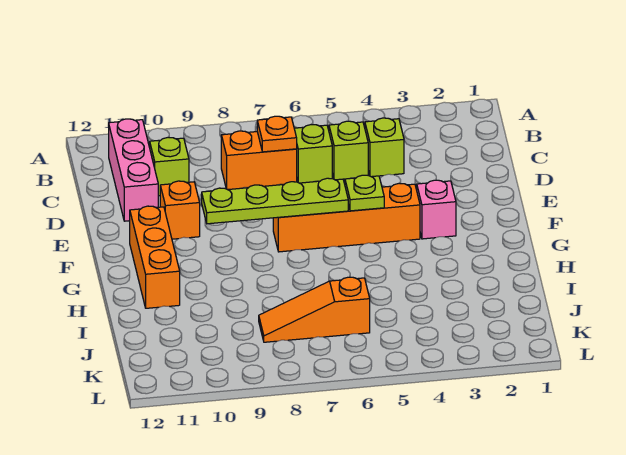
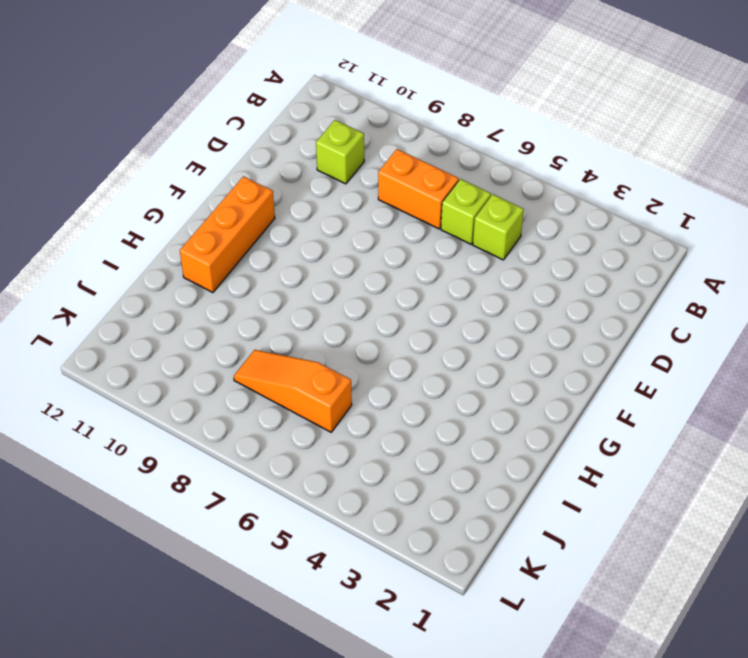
none -> pink 1x3 brick [109,119,158,221]
none -> lime 1x1 brick [365,118,404,177]
none -> orange 1x1 brick [160,181,200,239]

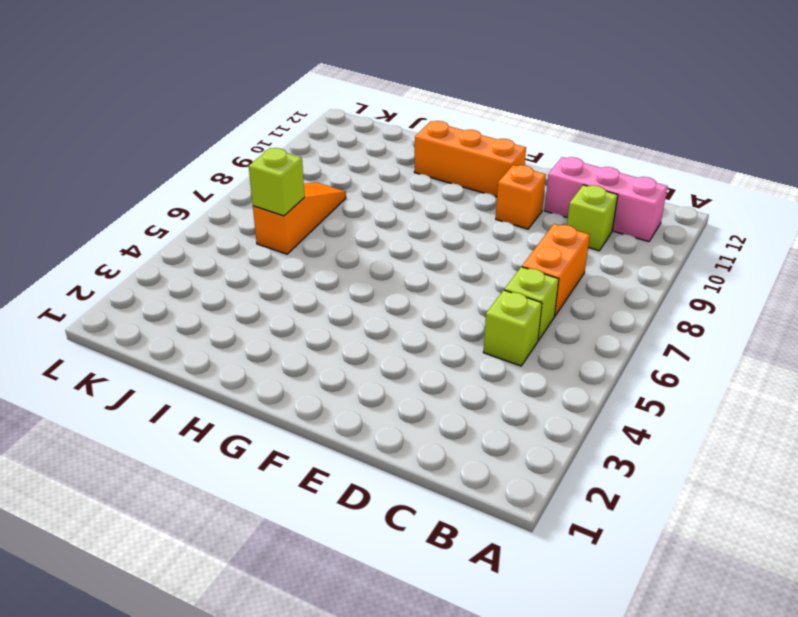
lime 1x1 brick [249,148,305,216] -> lime 1x1 brick moved to [365,118,404,177]
none -> pink 1x1 brick [417,180,456,239]
none -> orange 1x4 brick [273,183,420,252]
none -> orange 1x1 plate [257,116,297,152]

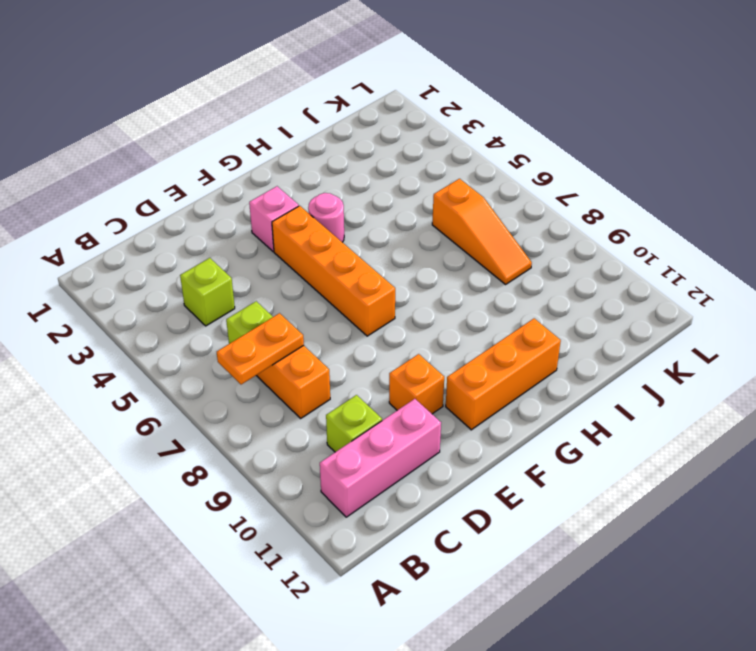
orange 1x2 plate [217,313,304,384] -> orange 1x1 plate [257,116,297,152]
pink 1x1 round brick [308,193,344,242] -> none
none -> lime 1x1 brick [329,121,368,180]
none -> lime 1x1 plate [345,175,384,211]
none -> lime 1x4 plate [202,178,348,224]

